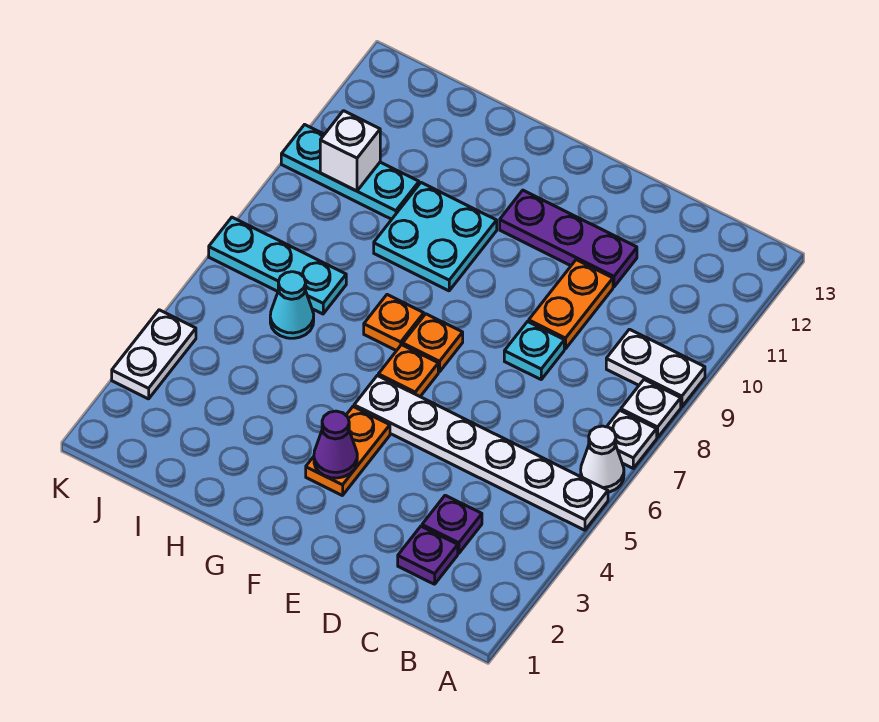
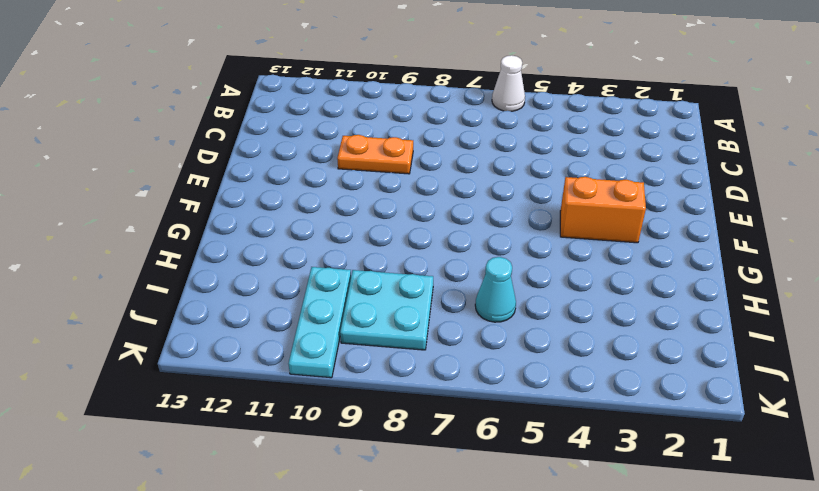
orange 1x2 brick [560,177,646,243] -> orange 1x2 plate [306,407,390,496]
cyan 2x2 plate [340,270,433,350] -> cyan 2x2 plate moved to [374,183,497,291]
none -> white 1x6 plate [354,376,608,530]
none -> white 1x1 plate [607,410,657,468]
none -> white 1x1 plate [621,380,681,438]

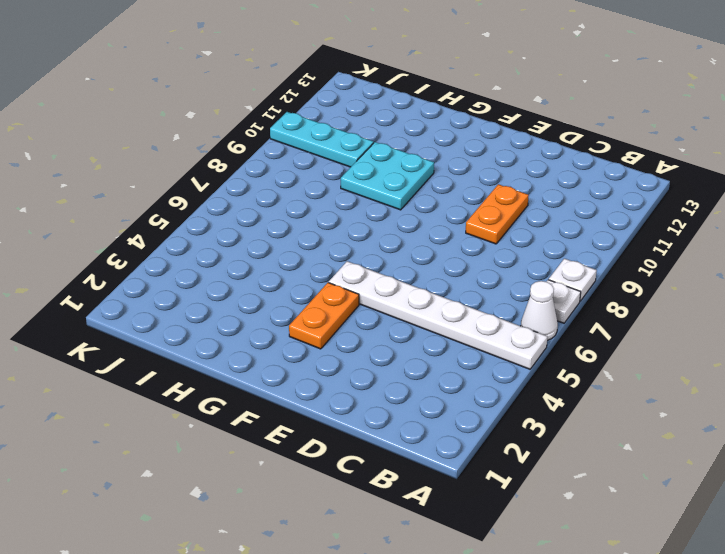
none -> white 1x2 plate [606,329,705,407]
none -> purple 1x1 plate [398,526,458,584]
none -> purple 1x1 plate [422,495,482,553]

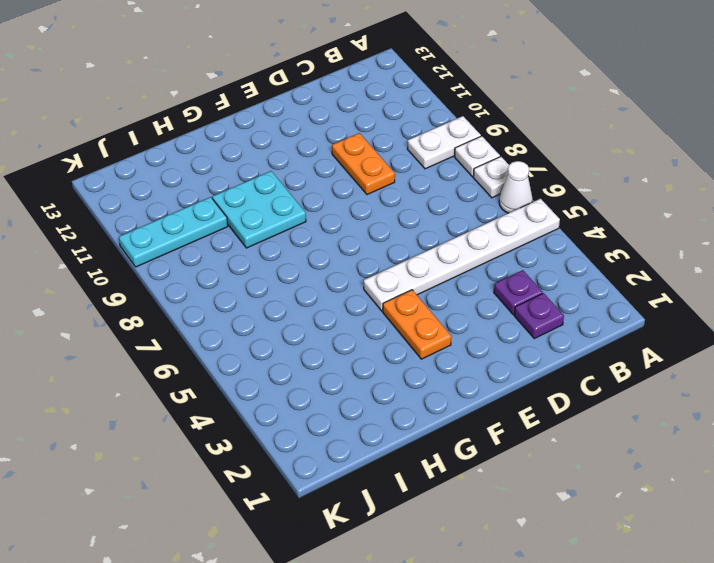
none -> cyan 1x1 plate [504,322,564,379]
none -> purple 1x3 plate [500,190,637,287]
none -> orange 1x1 plate [378,345,438,396]

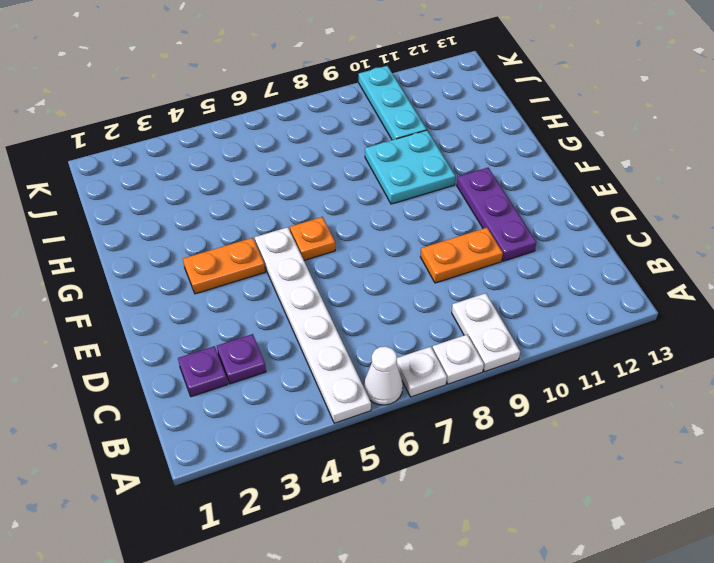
none -> cyan 1x1 plate [504,322,564,379]
none -> orange 1x1 plate [403,314,463,372]
none -> orange 1x1 plate [364,295,424,351]

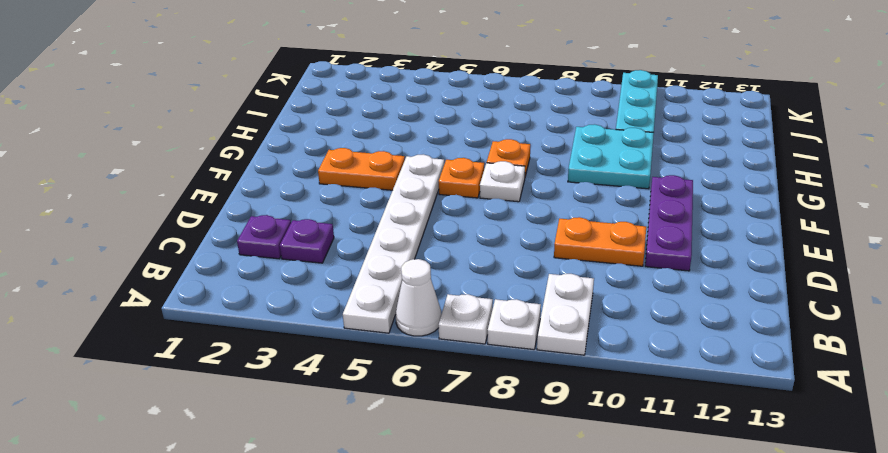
white 1x1 plate [480,161,525,202] -> orange 1x1 plate [403,314,463,372]
none -> cyan 1x1 plate [504,322,564,379]
none -> cyan 1x1 cone [270,272,314,338]
none -> cyan 1x3 plate [209,217,346,314]

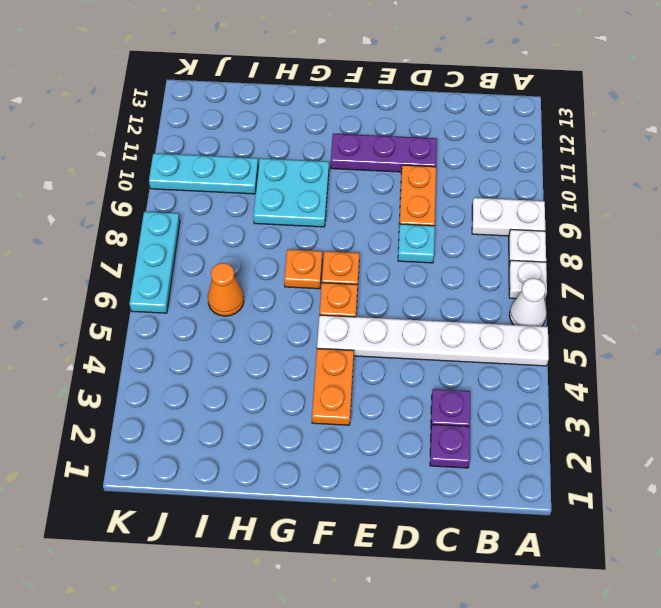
orange 1x1 cone [208,263,244,316] -> cyan 1x1 cone [270,272,314,338]
cyan 1x3 plate [129,212,180,313] -> cyan 1x3 plate turned to [209,217,346,314]
none -> white 1x2 plate [112,310,196,399]
none -> purple 1x1 cone [314,411,357,478]
none -> white 1x1 brick [320,111,380,191]

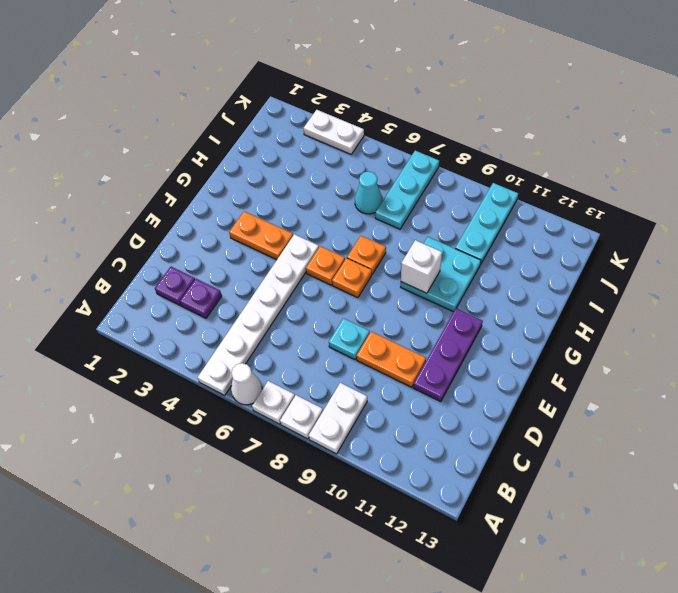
white 1x1 brick [401,240,442,293] -> white 1x1 brick moved to [320,111,380,191]
none -> purple 1x1 cone [314,411,357,478]

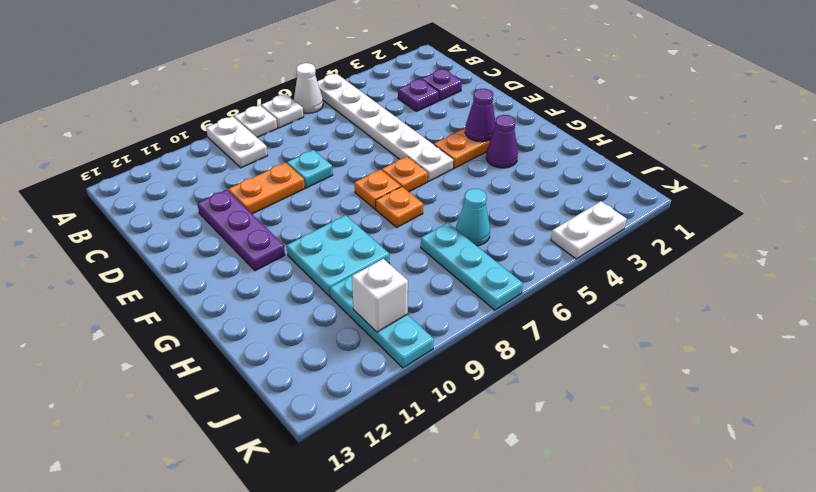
purple 1x1 cone [486,115,518,168] -> none

